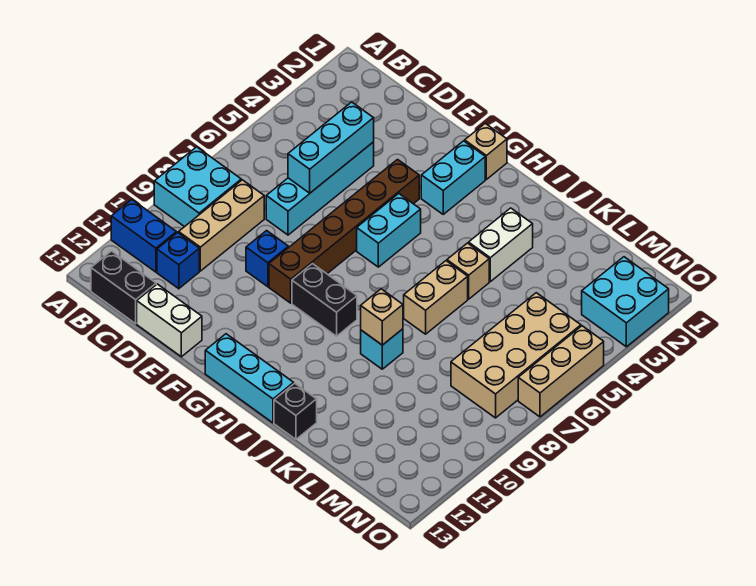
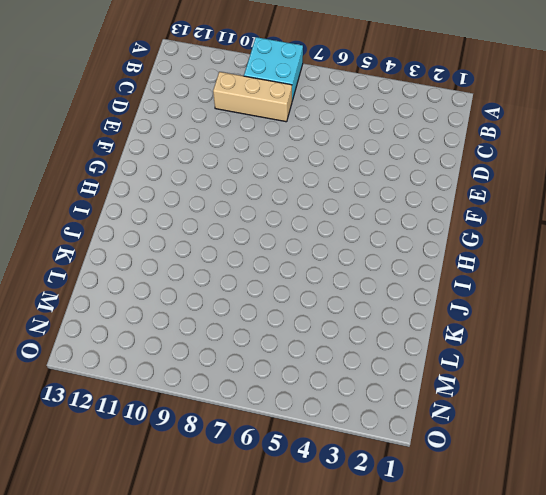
none -> blue 1x2 brick [111,200,177,272]
none -> black 1x2 brick [91,251,156,324]
none -> blue 1x1 brick [157,233,199,289]

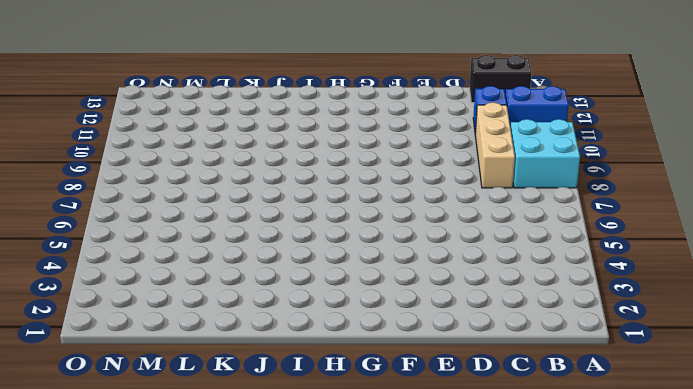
none -> cyan 1x4 brick [266,142,374,235]
none -> white 1x2 brick [137,284,202,357]
none -> blue 1x1 brick [246,231,288,287]

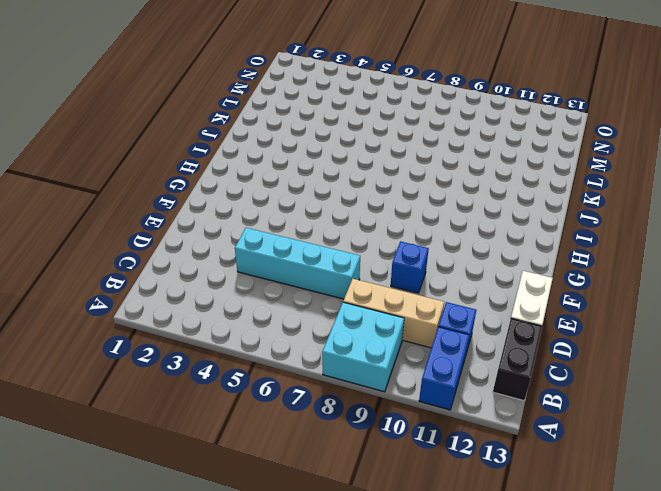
none -> brown 1x6 brick [269,160,419,303]
none -> tan 1x1 brick [465,123,507,179]
none -> cyan 1x2 brick [421,141,485,214]

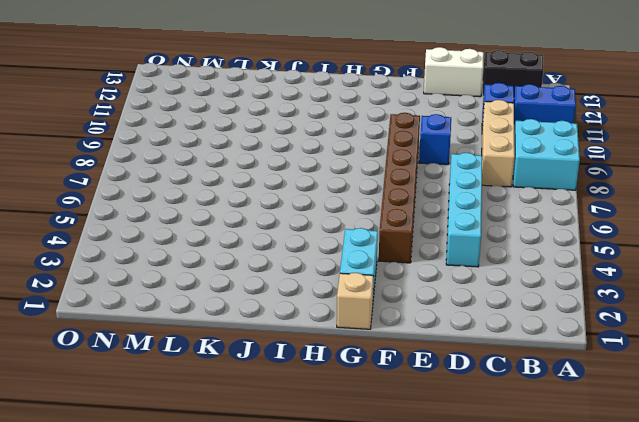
none -> cyan 1x2 brick [357,194,421,267]
none -> black 1x2 brick [292,264,357,336]
none -> cyan 1x3 brick [205,334,294,423]

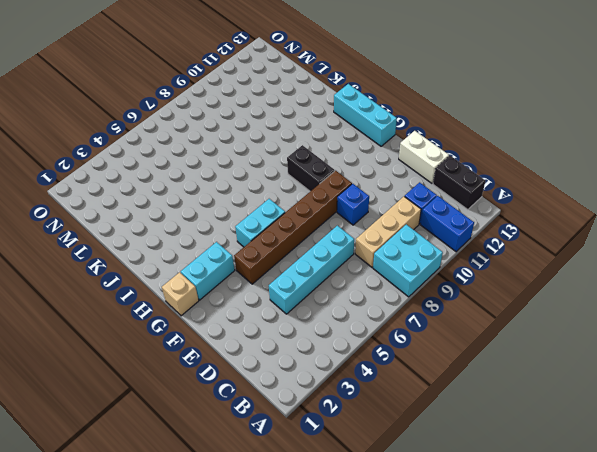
none -> white 1x2 brick [469,208,533,282]
none -> tan 1x1 brick [447,243,489,299]
none -> tan 1x2 brick [404,261,468,334]

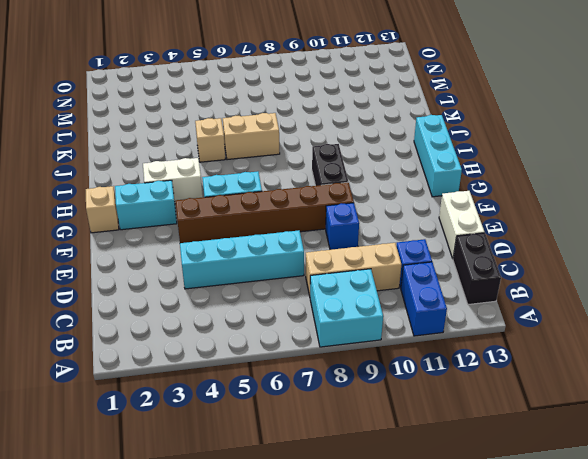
white 1x2 brick [143,158,203,204] -> white 1x2 brick moved to [469,208,533,282]
none -> cyan 1x1 brick [361,329,403,369]
none -> black 1x1 brick [274,383,317,439]
none -> tan 2x4 brick [451,293,581,418]

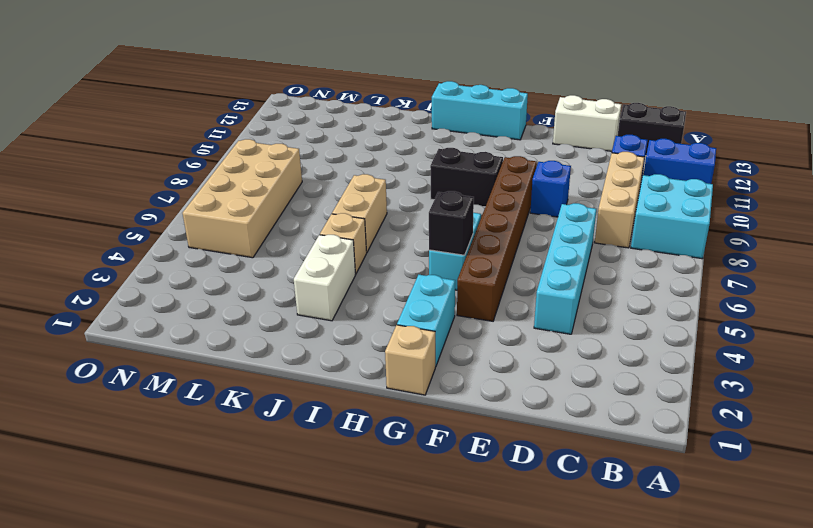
black 1x1 brick [429,191,474,255] -> black 1x1 brick moved to [274,383,317,439]
none -> cyan 1x1 brick [361,329,403,369]
none -> cyan 2x2 brick [582,257,669,347]
none -> tan 1x3 brick [518,326,604,417]

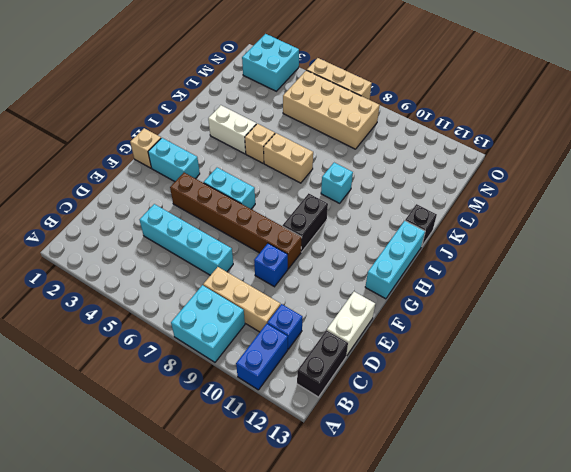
none -> cyan 1x3 brick [288,102,374,193]
none -> tan 1x1 brick [361,289,403,345]

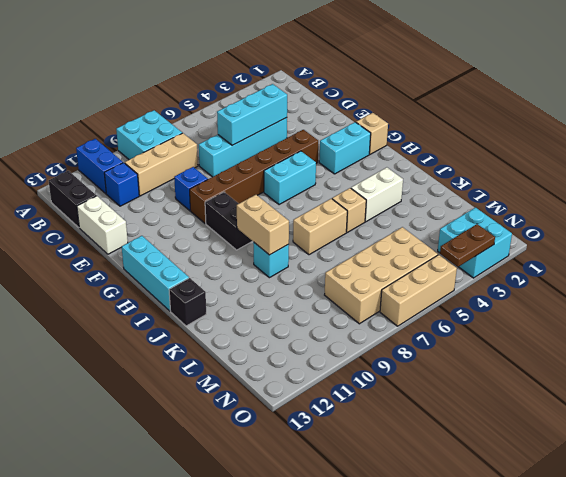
tan 1x2 brick [237,195,289,255] -> tan 1x1 brick [361,289,403,345]
brown 1x2 plate [440,224,495,267] -> none

